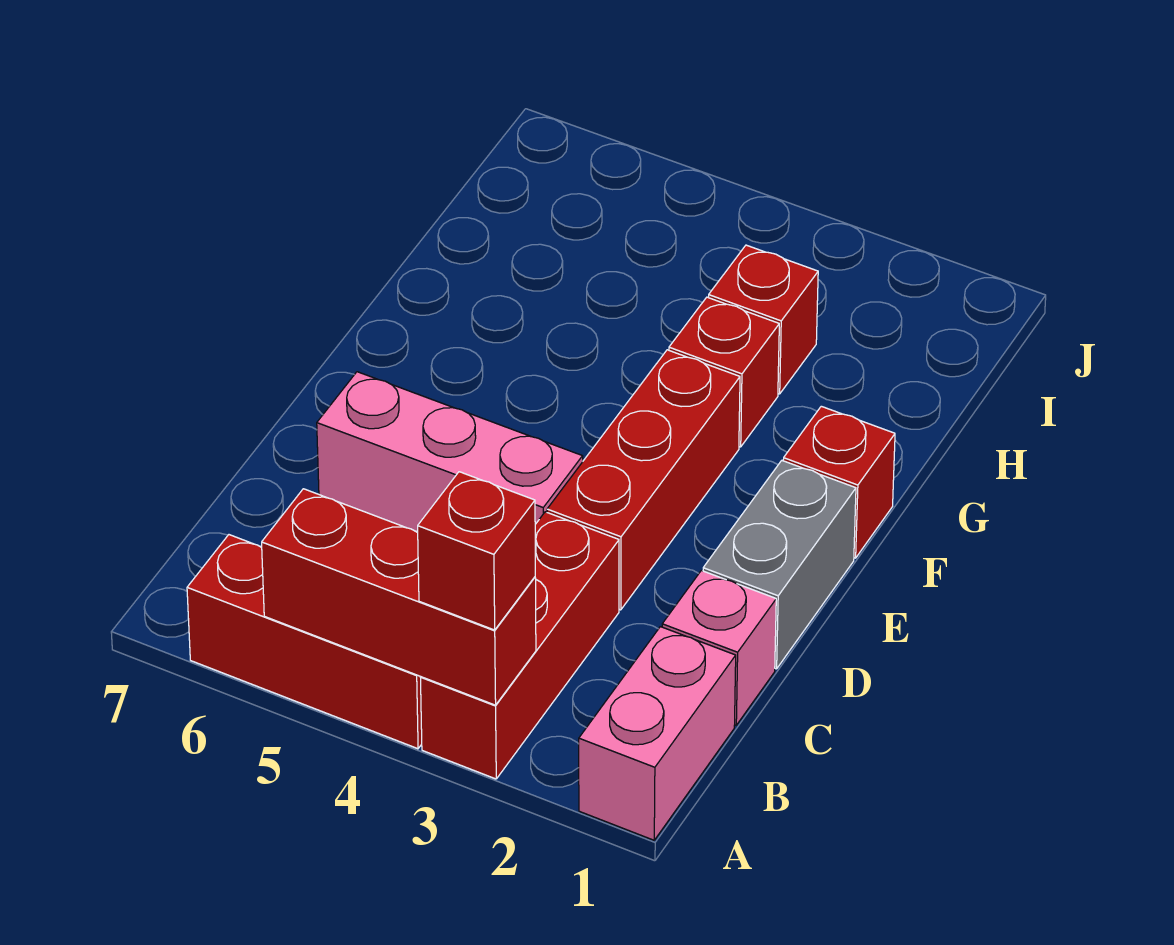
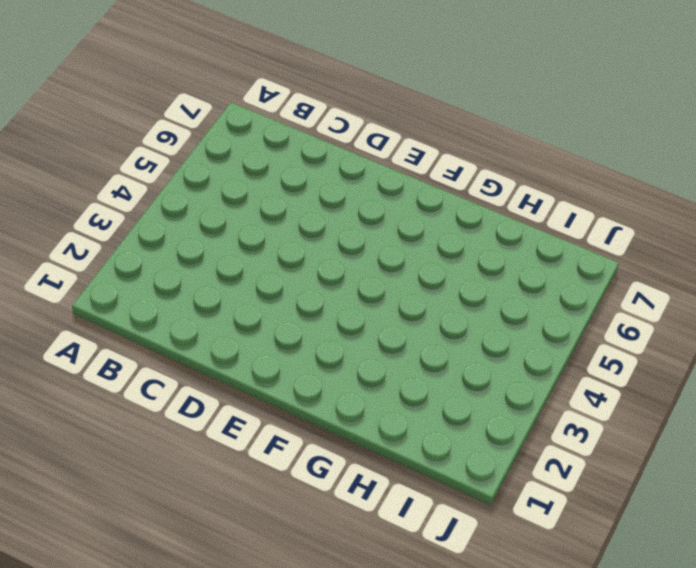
none -> pink 1x2 brick [579,627,736,840]
none -> red 1x3 brick [421,512,619,779]
none -> red 1x3 brick [187,535,422,749]

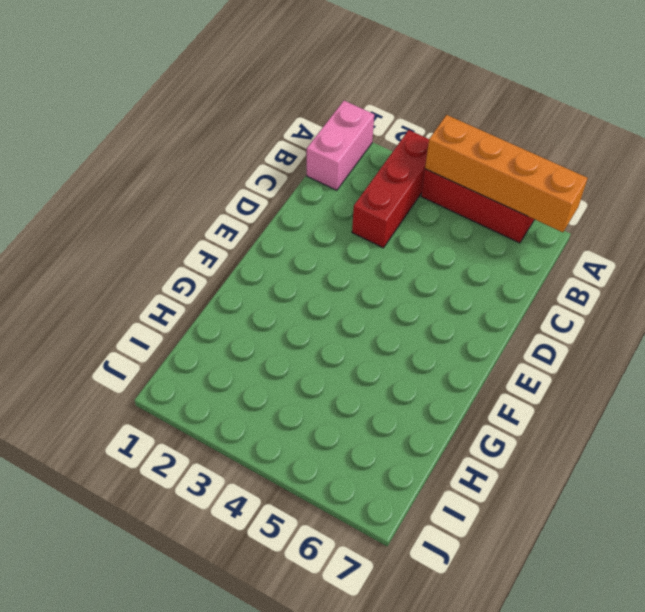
orange 1x4 brick [425,115,588,232] -> red 1x3 brick [262,489,536,705]
none -> pink 1x1 brick [662,571,776,725]
none -> grey 1x2 brick [703,461,856,669]
none -> red 1x3 brick [547,350,740,610]

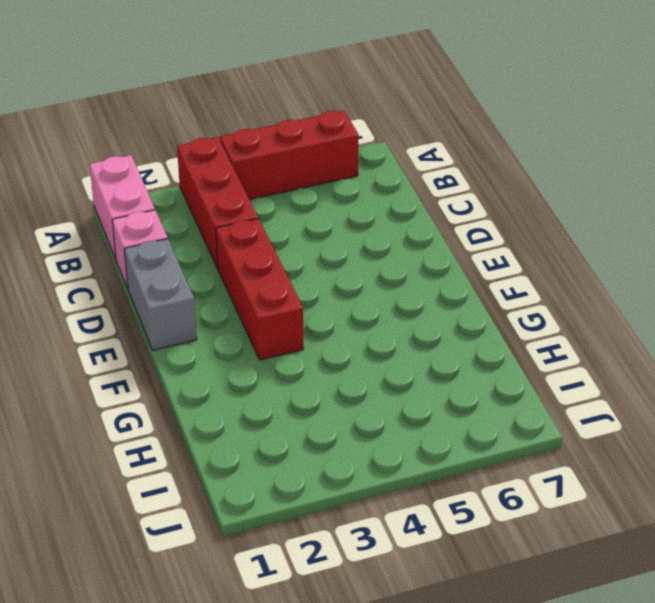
none -> pink 1x3 brick [317,372,583,532]
none -> red 1x1 brick [783,406,895,558]
none -> red 1x1 brick [669,297,779,447]

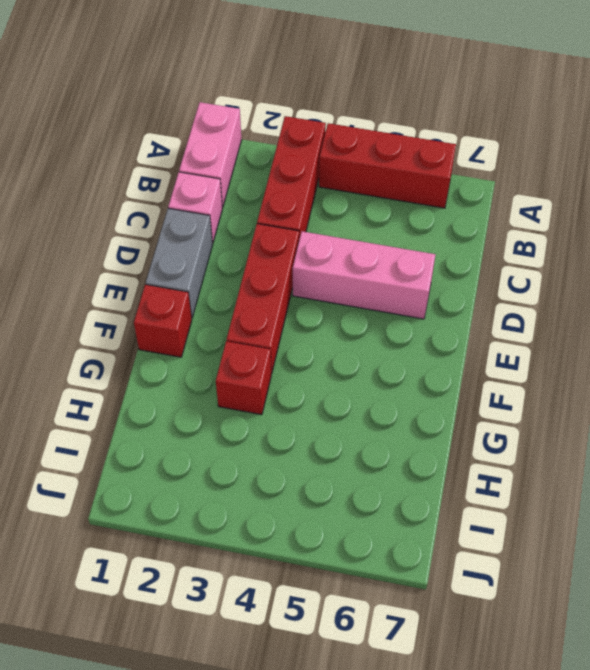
none -> red 1x1 brick [709,245,818,394]
none -> red 1x3 brick [262,489,536,705]
none -> red 1x1 brick [418,472,535,630]

